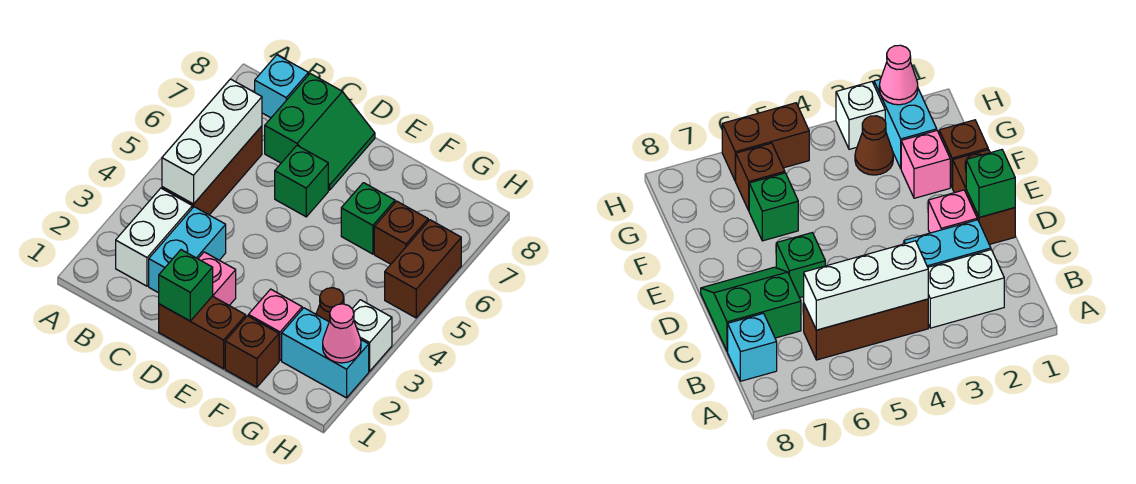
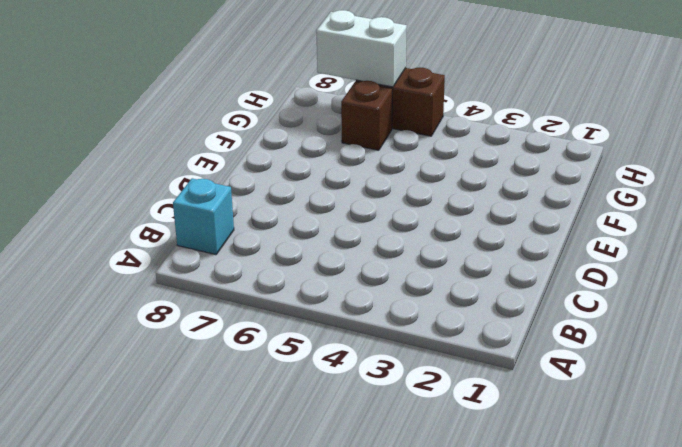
white 1x2 brick [316,10,407,87] -> white 1x2 brick moved to [116,188,192,286]
none -> brown 1x3 brick [162,126,262,215]
none -> cyan 1x2 brick [149,207,226,293]
none -> green 2x2 slope [265,74,375,190]

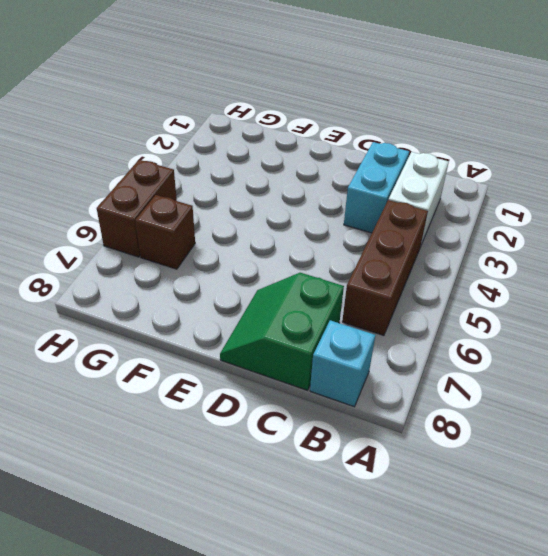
none -> brown 1x2 brick [159,296,246,369]
none -> pink 1x1 brick [198,252,236,305]
none -> green 1x1 brick [275,146,328,217]

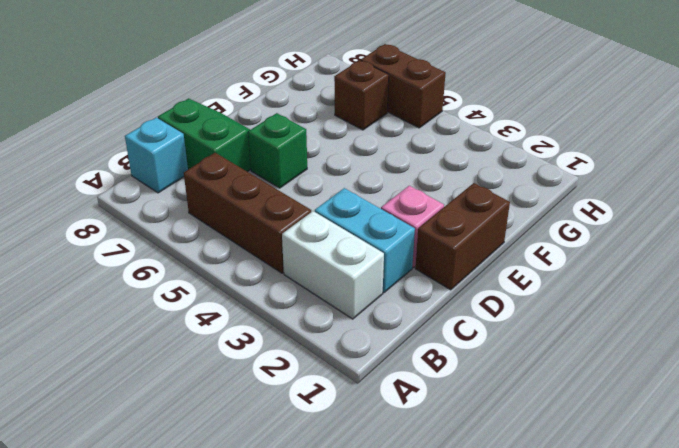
none -> brown 1x1 brick [225,316,279,387]
none -> pink 1x1 brick [248,289,302,361]
none -> green 1x1 brick [341,183,395,254]

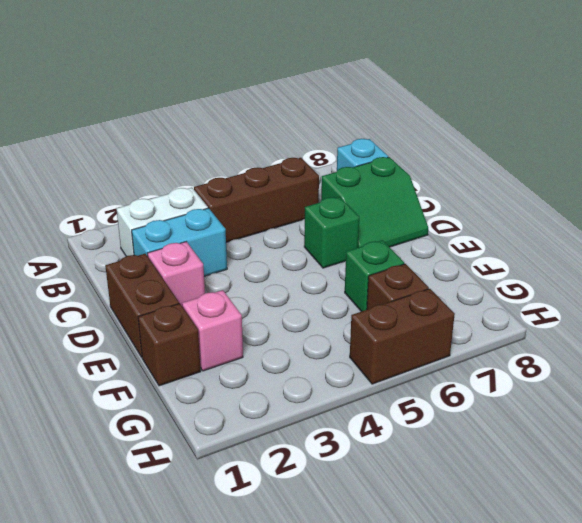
none -> cyan 1x2 brick [282,308,369,398]
none -> brown 1x1 cone [316,288,344,321]
none -> white 1x1 brick [352,300,392,371]

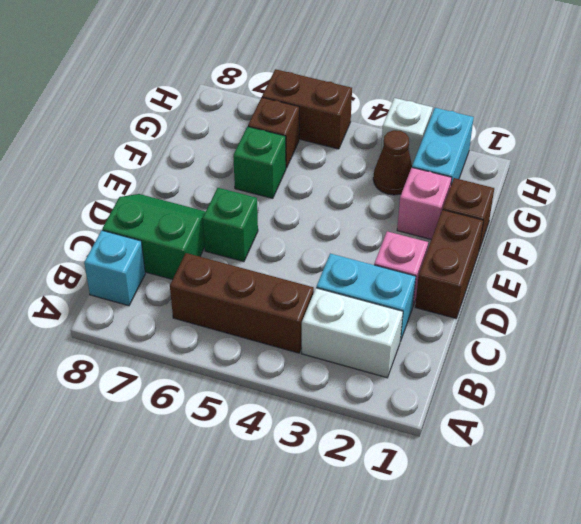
none -> white 1x3 brick [162,79,262,204]
none -> green 1x1 brick [159,250,213,321]
none -> pink 1x1 cone [323,304,361,363]

